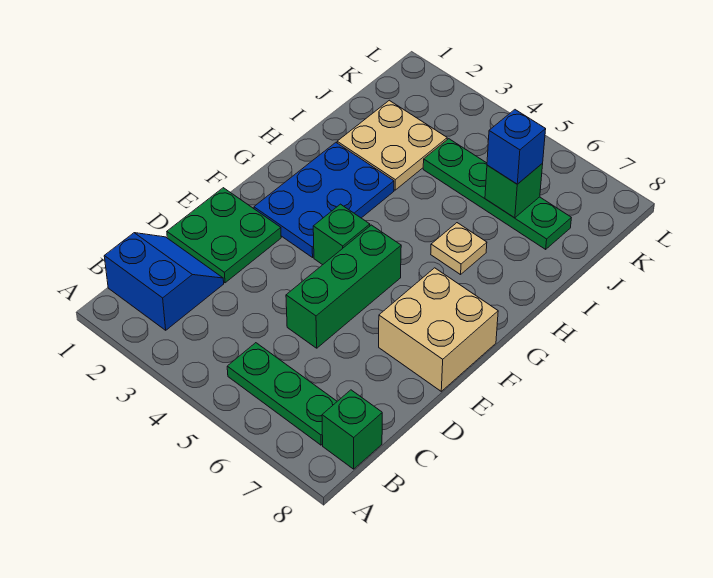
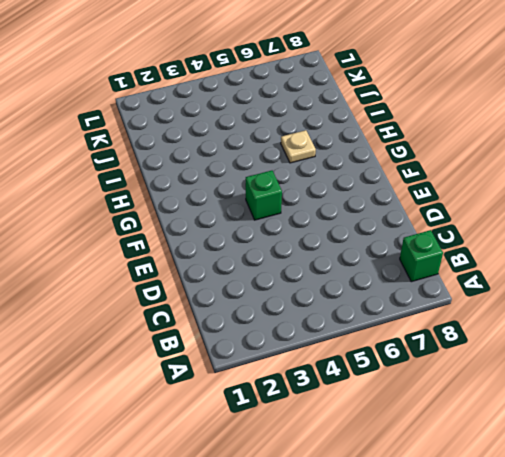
none -> blue 2x2 slope [104,233,224,330]
none -> green 1x3 plate [227,343,337,445]
none -> green 2x2 plate [167,188,281,283]

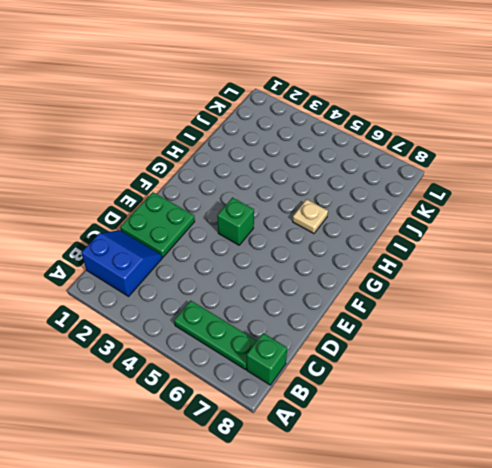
none -> green 1x3 brick [286,225,401,348]
none -> tan 2x2 brick [379,268,498,391]
none -> blue 2x3 plate [254,143,394,257]

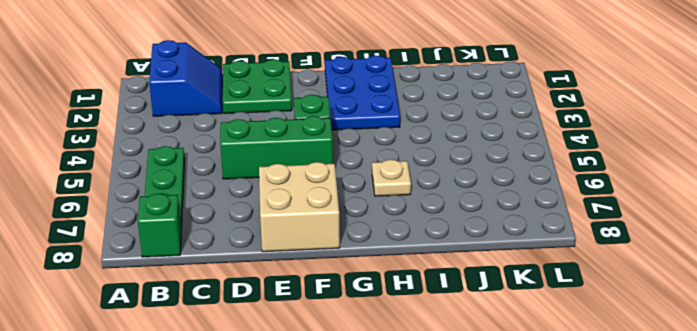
blue 2x3 plate [325,55,400,130] -> blue 2x3 plate turned to [254,143,394,257]
none -> tan 2x2 plate [337,100,447,190]
none -> green 1x4 plate [423,139,571,249]
none -> green 1x1 brick [485,164,543,218]

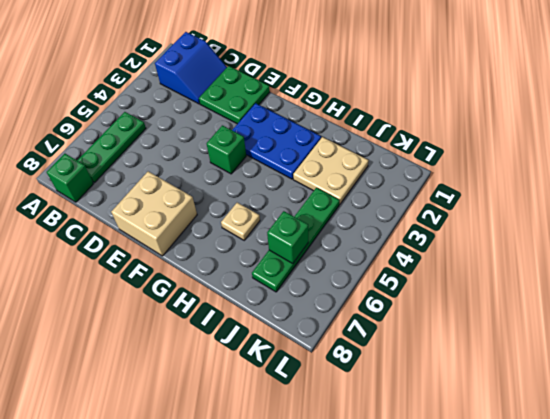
none -> green 1x3 brick [286,225,401,348]
none -> blue 1x1 brick [487,110,546,184]

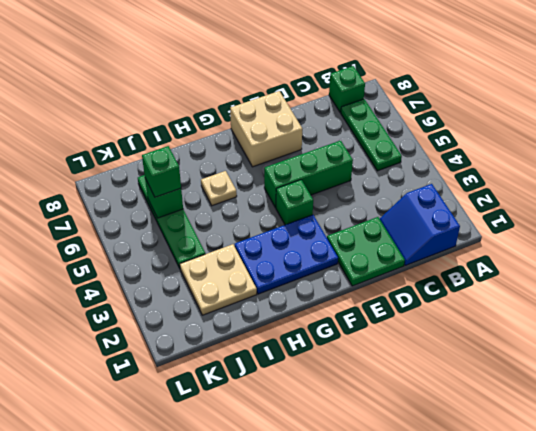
green 1x1 brick [142,146,181,197] -> blue 1x1 brick [487,110,546,184]

